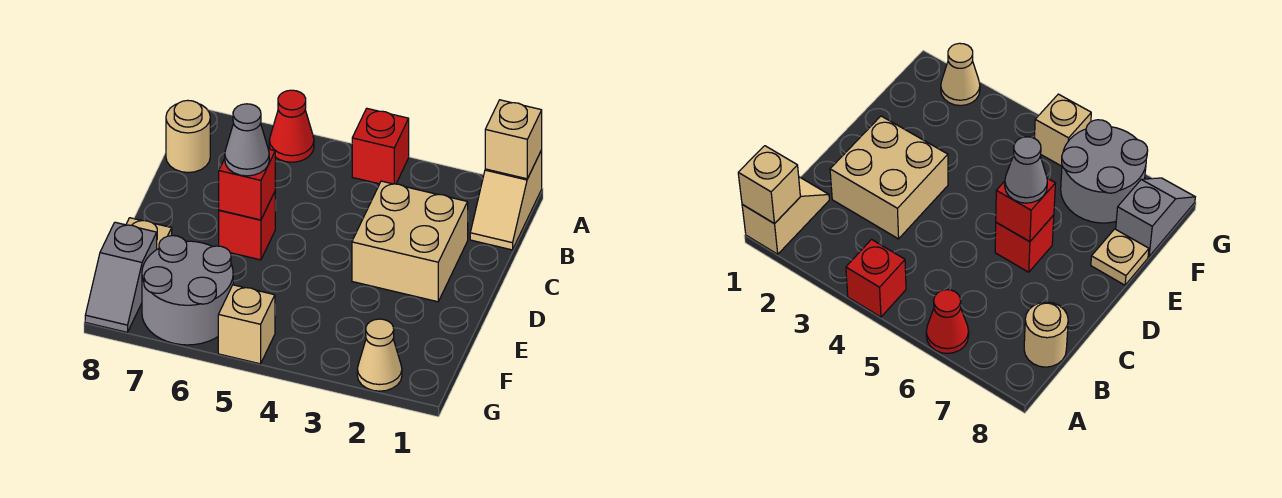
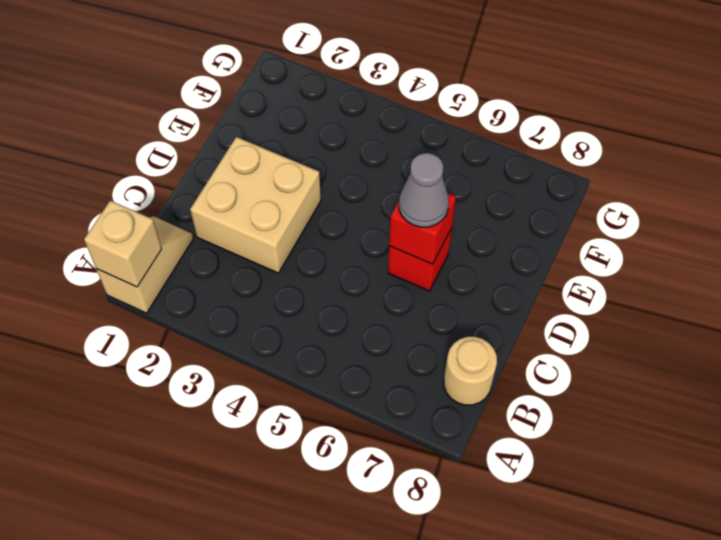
none -> red 1x1 brick [352,108,409,184]
none -> red 1x1 cone [269,90,314,162]
none -> tan 1x1 plate [126,218,172,249]

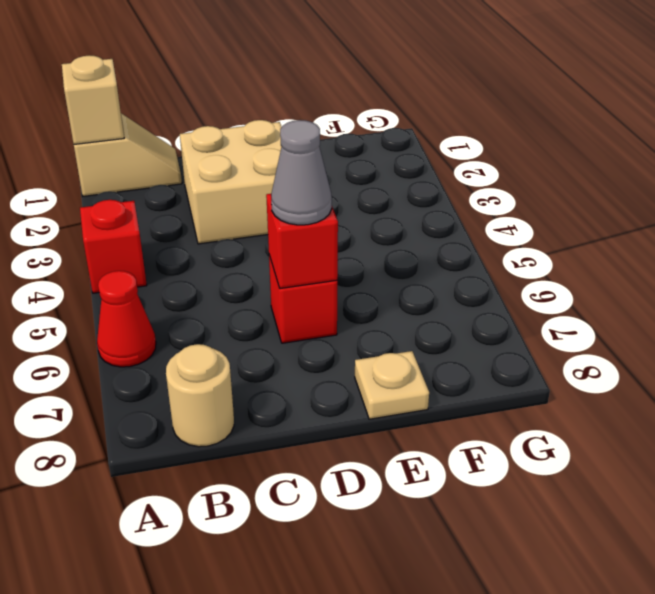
none -> grey 2x2 round brick [142,236,233,345]
none -> grey 1x2 slope [85,222,157,332]
none -> tan 1x1 cone [357,319,402,391]

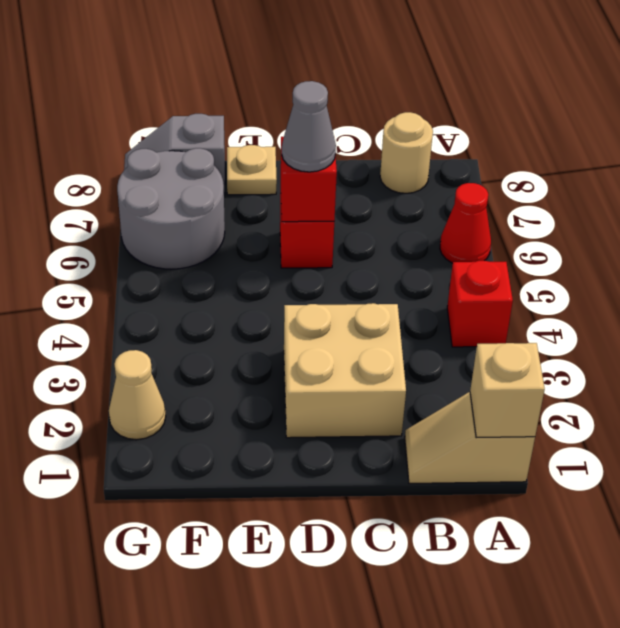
none -> tan 1x1 brick [218,285,275,364]

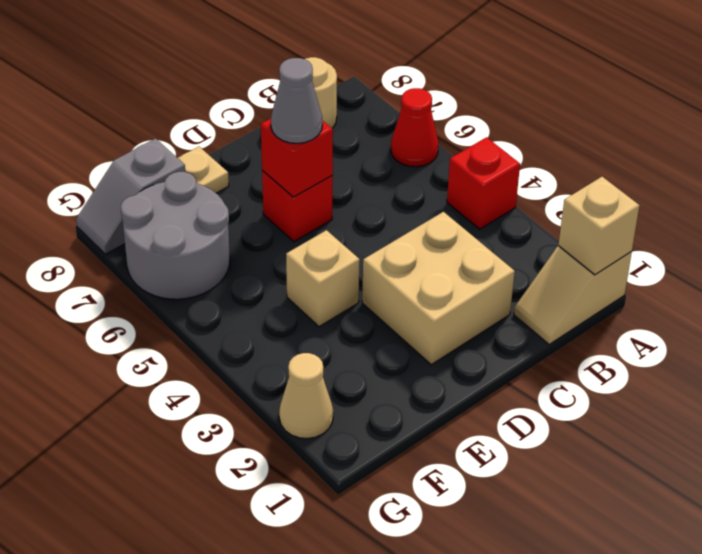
tan 1x1 brick [286,230,360,327] -> tan 1x1 brick moved to [218,285,275,364]

